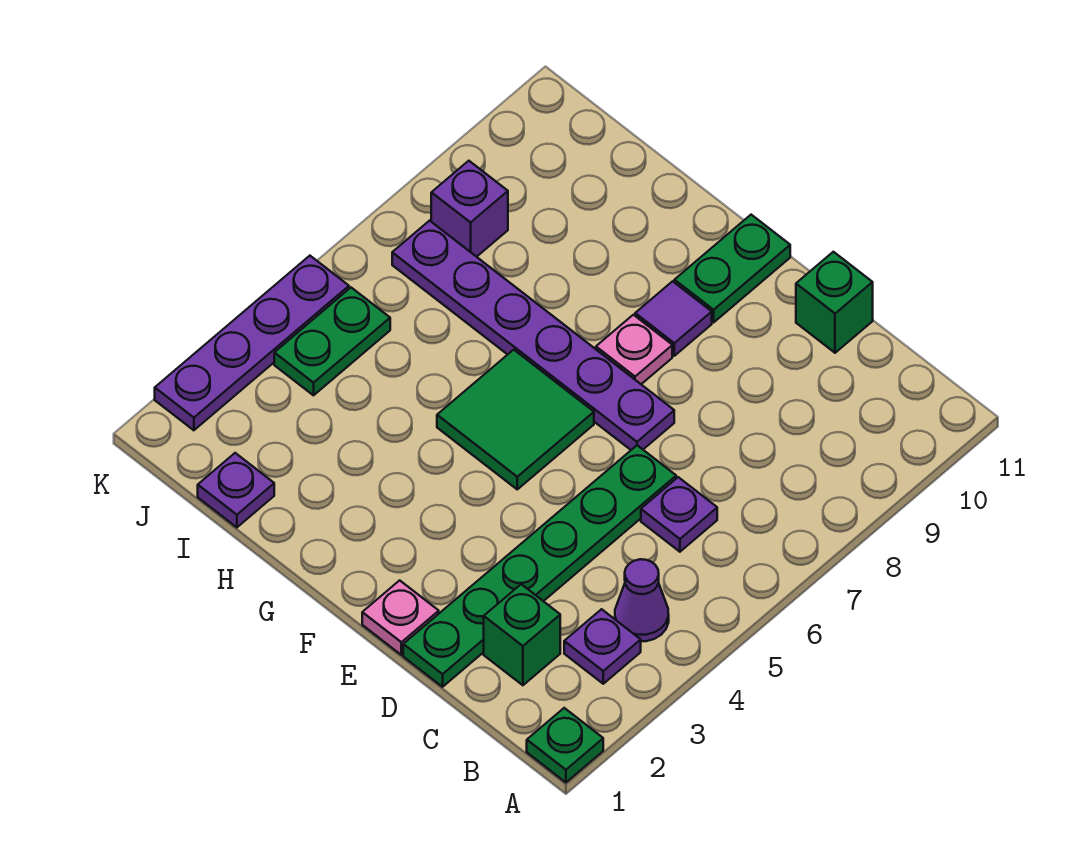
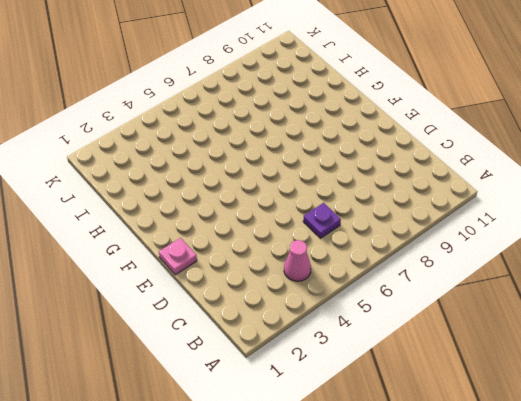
pink 1x1 cone [284,240,311,281] -> purple 1x1 cone [615,559,669,641]
none -> green 1x1 plate [527,708,603,782]
none -> purple 1x1 plate [564,609,641,684]
none -> green 1x1 brick [484,584,560,685]

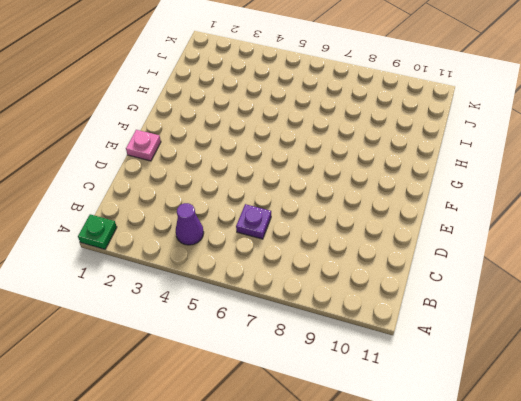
none -> purple 1x1 plate [564,609,641,684]
none -> green 1x1 brick [484,584,560,685]
none -> green 1x6 plate [403,445,676,687]

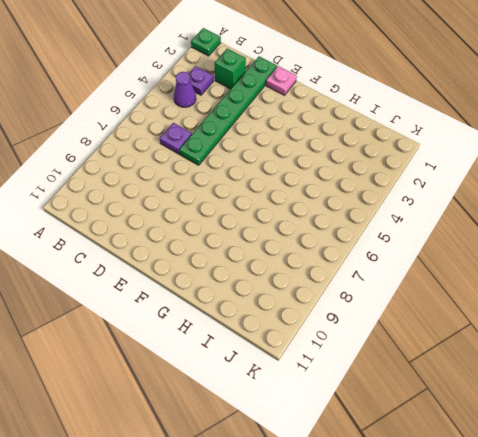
none -> green 1x1 brick [796,252,873,353]
none -> purple 1x6 plate [392,221,674,450]
none -> green 2x2 tile [437,350,594,489]

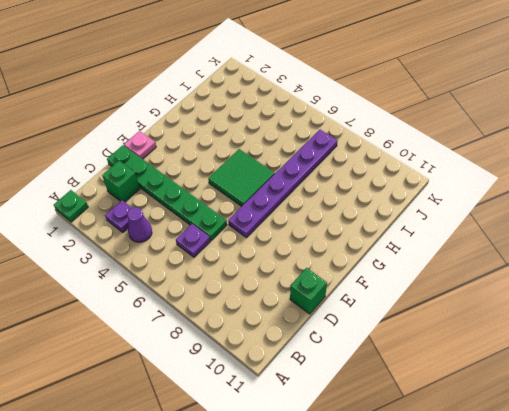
none -> pink 1x1 plate [596,315,672,384]
none -> purple 1x1 tile [635,281,712,356]
none -> green 1x2 plate [674,215,790,322]

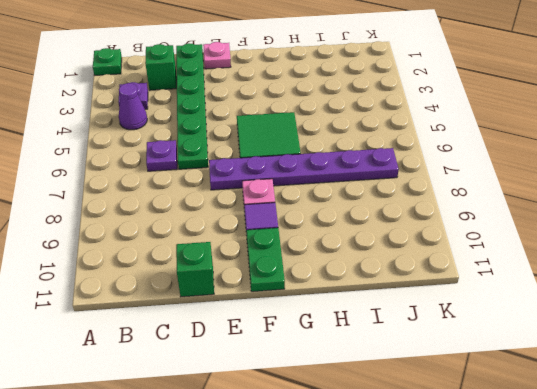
none -> purple 1x1 plate [198,453,274,527]
none -> green 1x2 plate [274,288,390,395]
none -> purple 1x1 brick [431,161,508,257]

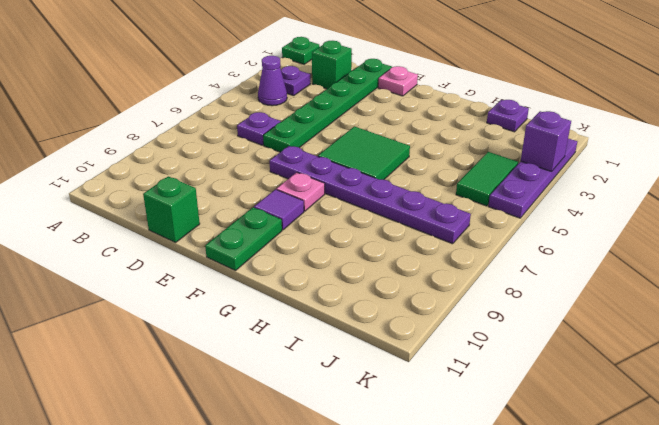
green 1x2 tile [456,152,518,206] -> green 1x2 plate [274,288,390,395]
purple 1x1 brick [521,111,571,172] -> purple 1x1 brick moved to [431,161,508,257]

